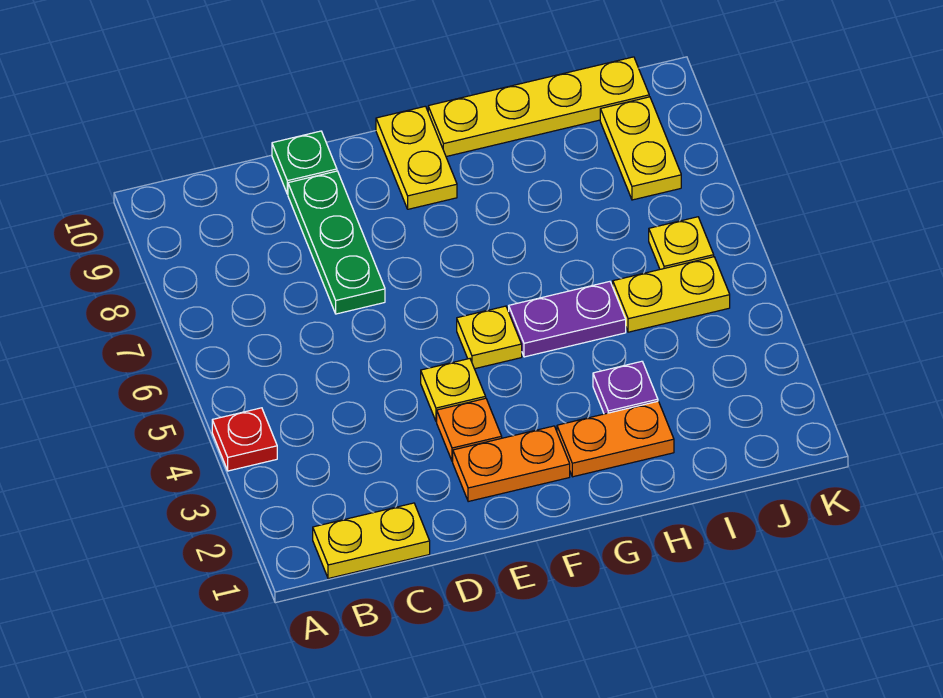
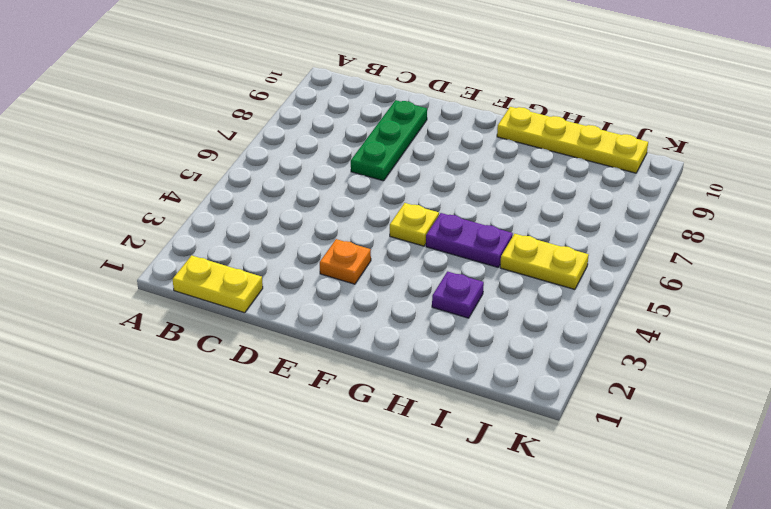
none -> red 1x1 plate [212,408,277,471]
none -> green 1x1 plate [272,131,337,194]
none -> orange 1x2 plate [453,426,570,502]

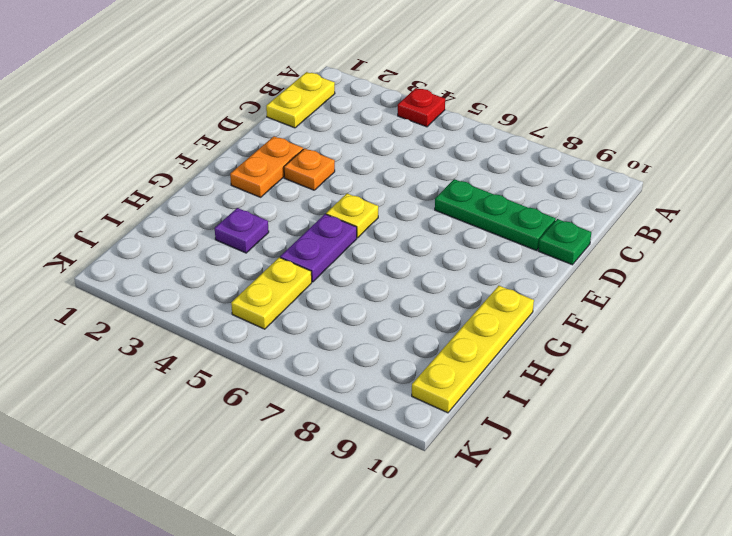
none -> yellow 1x1 plate [421,359,486,422]
none -> yellow 1x2 plate [376,106,457,209]
none -> orange 1x2 plate [557,401,674,477]

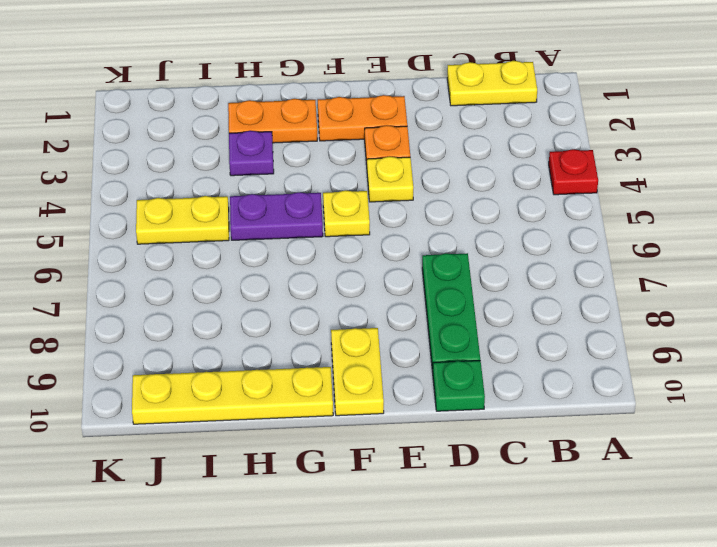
none -> yellow 1x1 plate [649,217,714,269]
none -> yellow 1x2 plate [600,97,681,200]

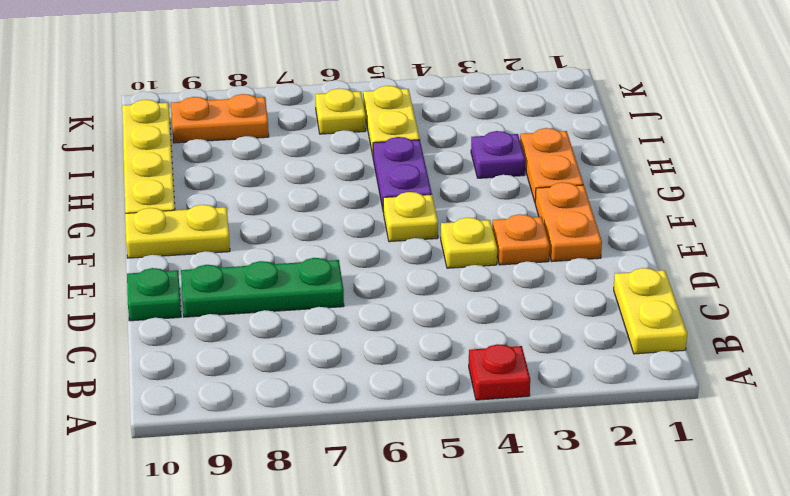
orange 1x2 plate [171,94,269,143] -> yellow 1x2 plate [600,97,681,200]

